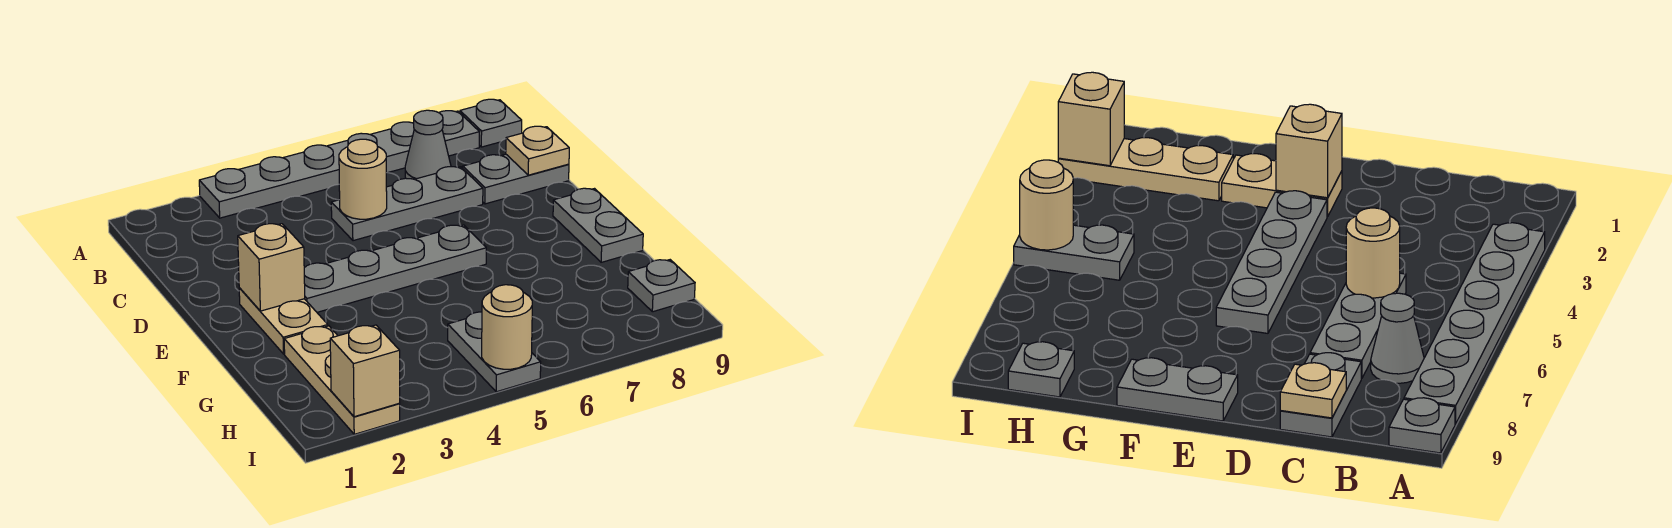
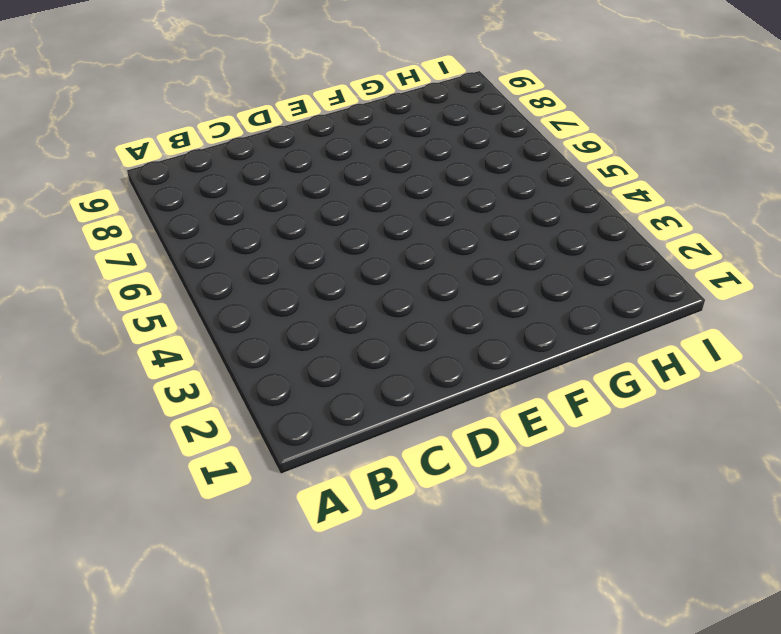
none -> grey 1x6 plate [199,111,479,218]
none -> grey 1x1 plate [460,99,522,147]
none -> grey 1x1 cone [405,110,451,179]

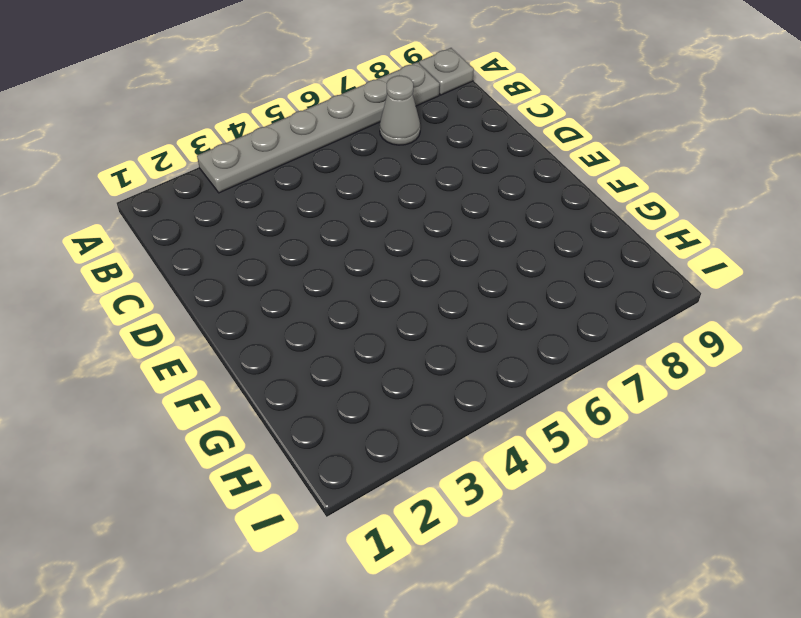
none -> grey 1x3 plate [331,167,483,241]
none -> grey 1x2 plate [463,154,569,204]
none -> tan 1x2 plate [239,288,328,354]

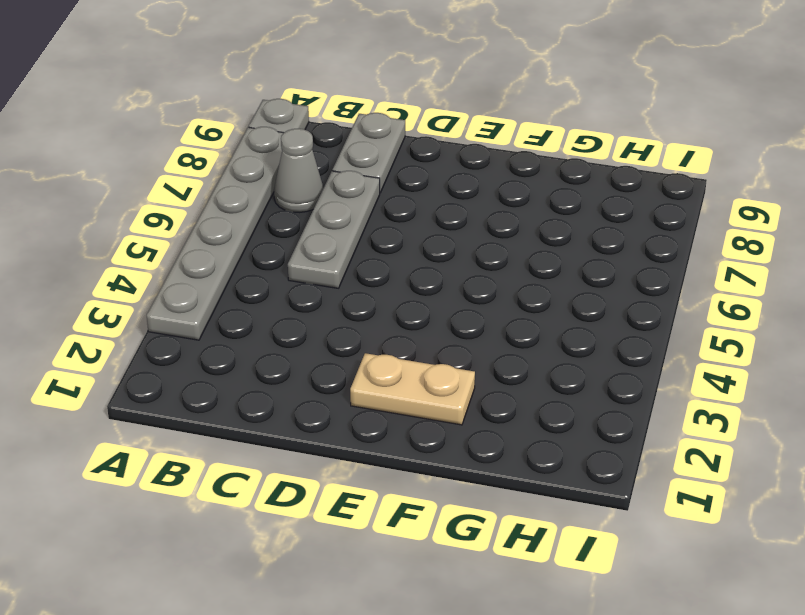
none -> grey 1x4 plate [304,225,486,312]
none -> grey 1x2 plate [553,188,643,262]
none -> tan 1x3 plate [284,326,400,434]

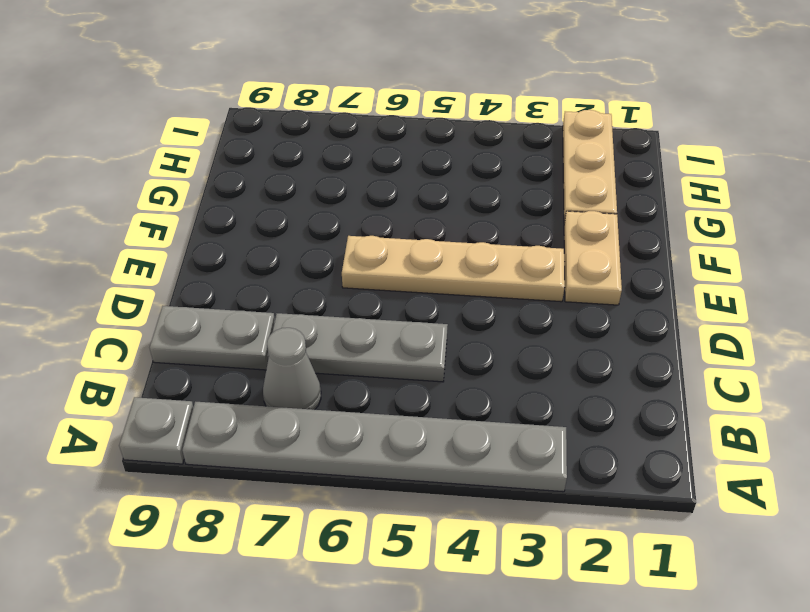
tan 1x4 plate [342,236,565,302] -> grey 1x4 plate [304,225,486,312]
none -> grey 1x2 plate [553,188,643,262]
none -> grey 1x2 plate [448,312,541,392]
none -> grey 1x1 plate [628,260,695,312]

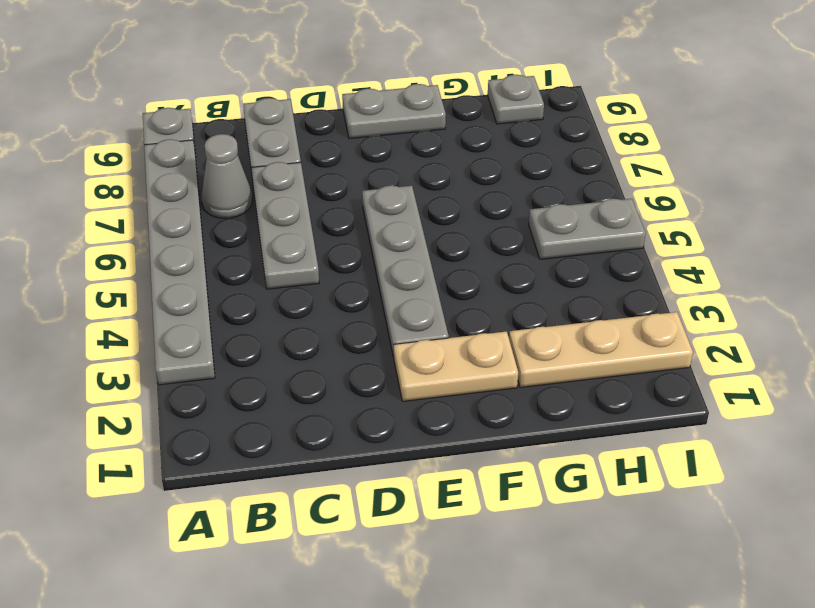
none -> tan 1x1 round brick [339,139,387,219]
none -> tan 1x1 plate [506,126,569,175]
none -> tan 1x1 brick [238,224,305,311]

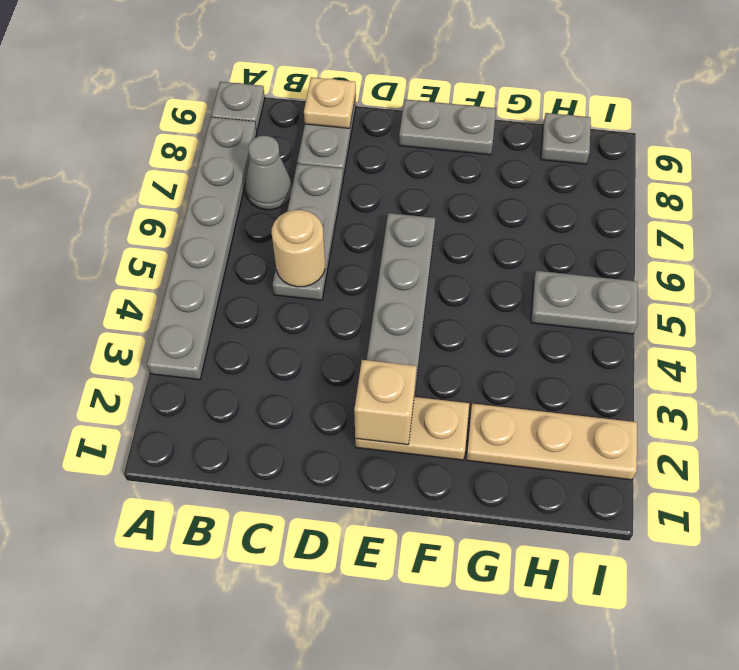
none -> tan 1x1 brick [330,325,400,417]
none -> tan 1x1 round brick [482,285,532,369]

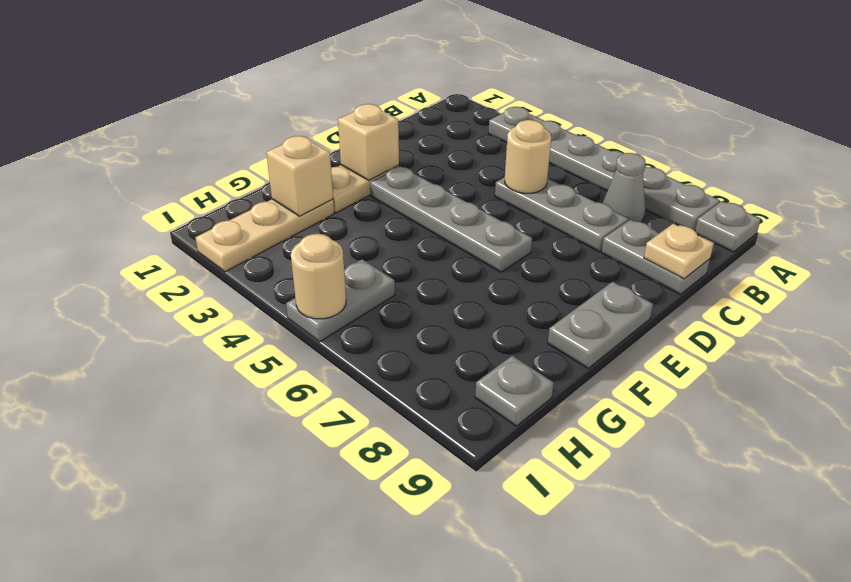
tan 1x1 brick [266,136,333,216] -> tan 1x1 brick moved to [330,325,400,417]

